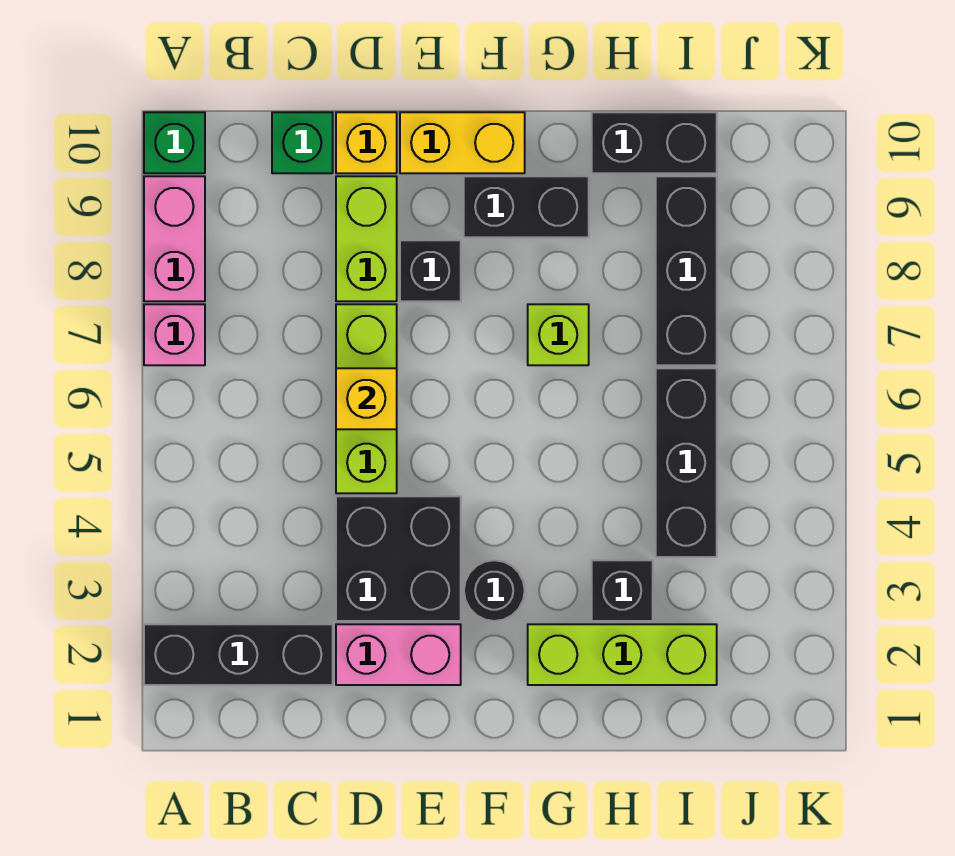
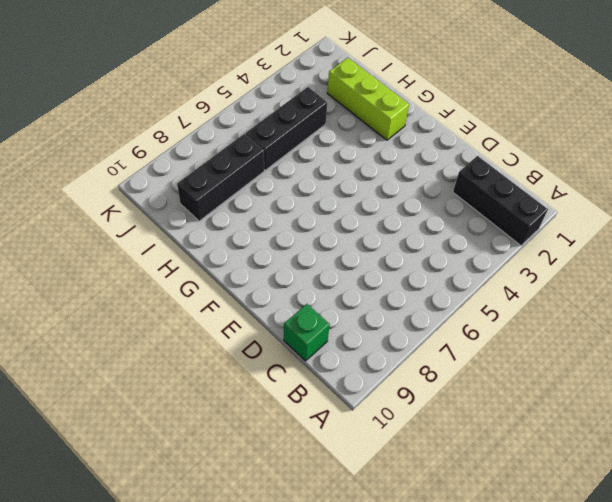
none -> pink 1x1 brick [144,304,205,365]
none -> pink 1x2 brick [144,176,205,301]
none -> green 1x1 brick [144,112,205,173]

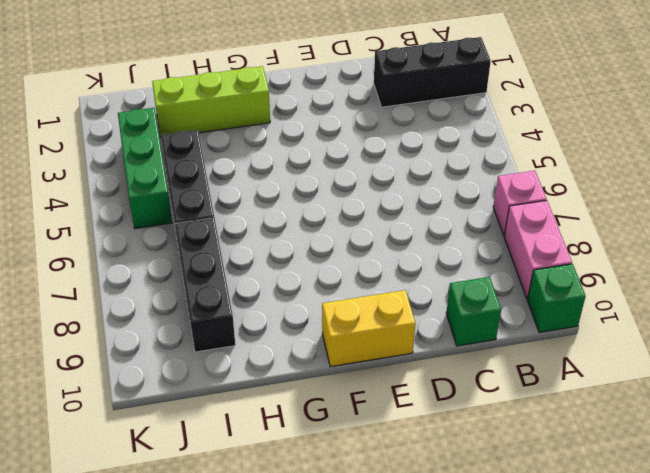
green 1x3 brick [118,108,172,229] -> none
none -> pink 1x2 brick [336,624,461,685]
none -> black 2x2 brick [336,496,461,621]
none -> lime 1x3 brick [336,304,397,493]

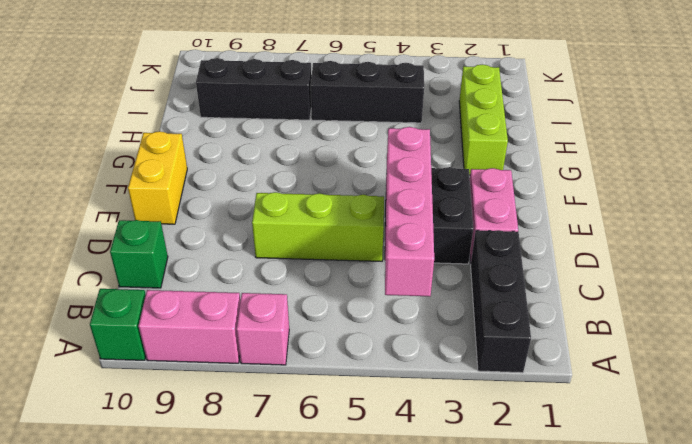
pink 1x4 brick [385,127,434,296] -> none
none -> lime 1x2 brick [336,176,397,301]
none -> yellow 1x1 brick [336,112,397,173]
none -> black 1x1 brick [400,240,461,301]

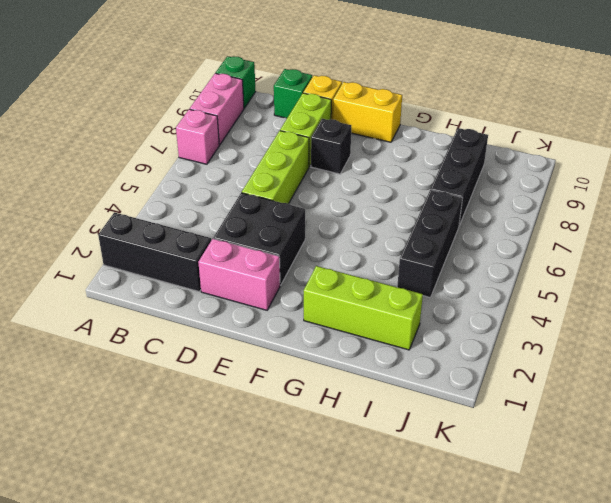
none -> black 1x1 round brick [464,560,525,621]
none -> black 1x2 brick [464,176,589,237]
none -> lime 1x1 brick [528,304,589,365]

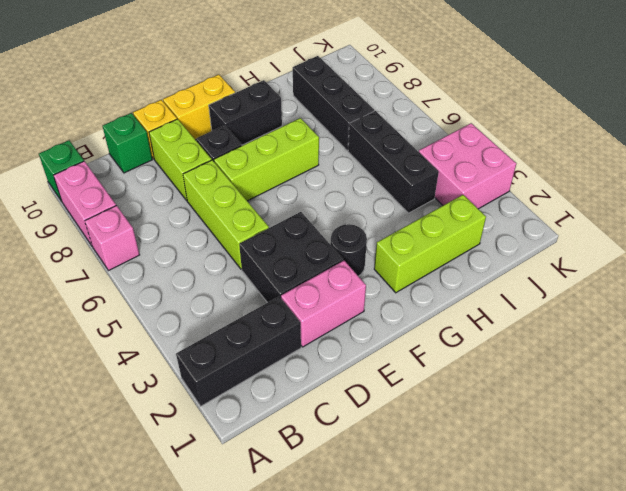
lime 1x3 brick [214,118,319,201] -> lime 1x1 brick [528,304,589,365]
pink 2x2 brick [419,123,516,209] -> none
none -> black 1x1 brick [592,560,653,621]
none -> black 1x2 brick [592,112,717,173]
none -> yellow 1x1 brick [336,368,397,429]

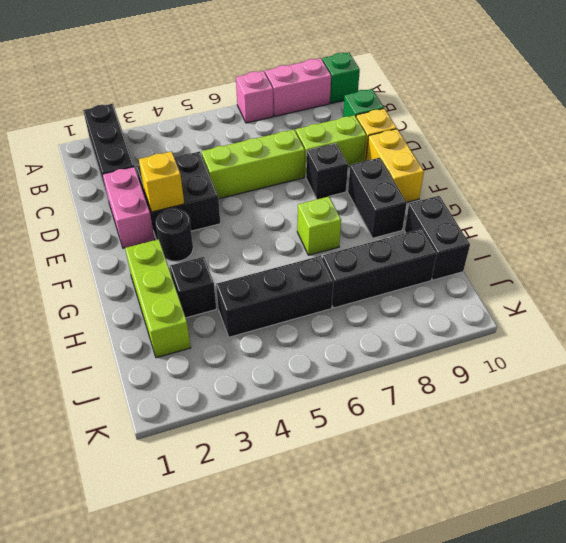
yellow 1x1 brick [139,151,184,212] -> yellow 1x1 brick moved to [336,368,397,429]

